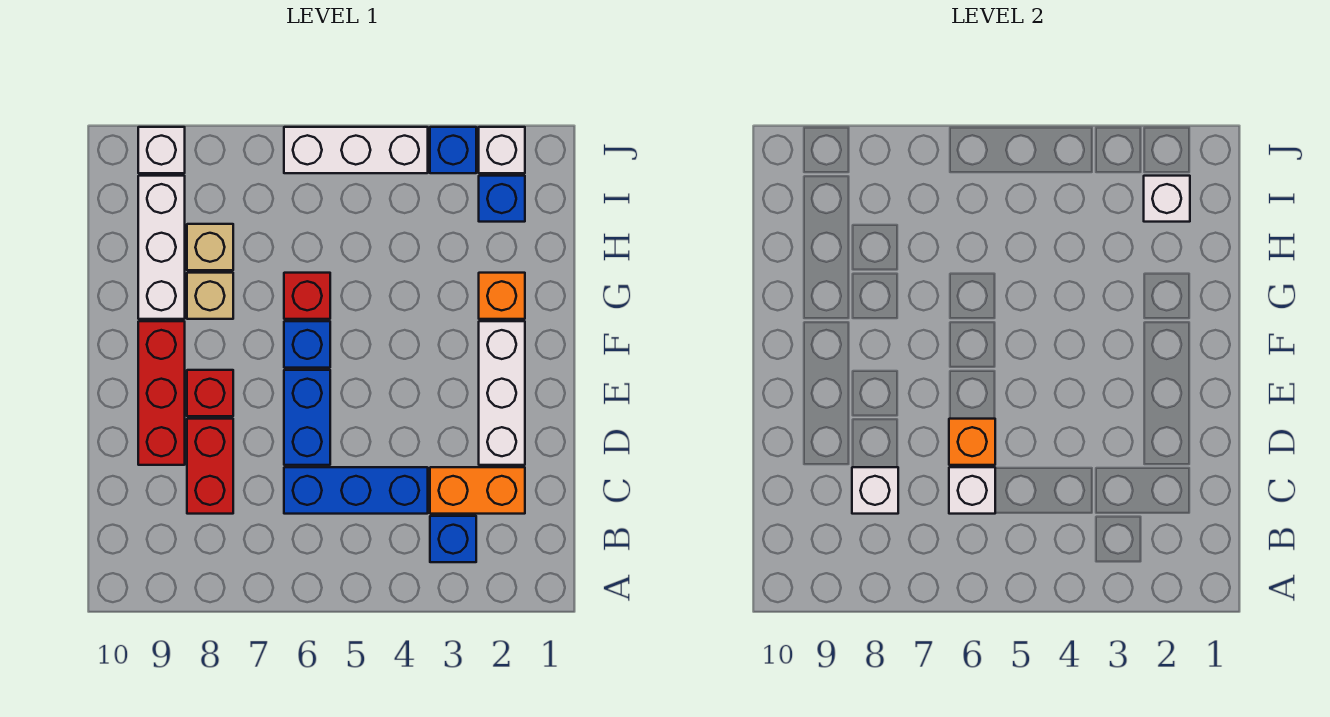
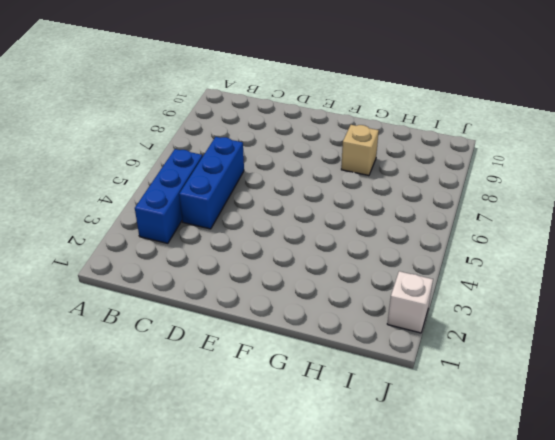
blue 1x3 brick [135,149,203,243] -> blue 1x1 brick [430,516,476,562]
none -> orange 1x2 brick [430,467,525,514]
none -> red 1x2 brick [187,419,233,514]
none -> white 1x3 brick [479,321,525,465]

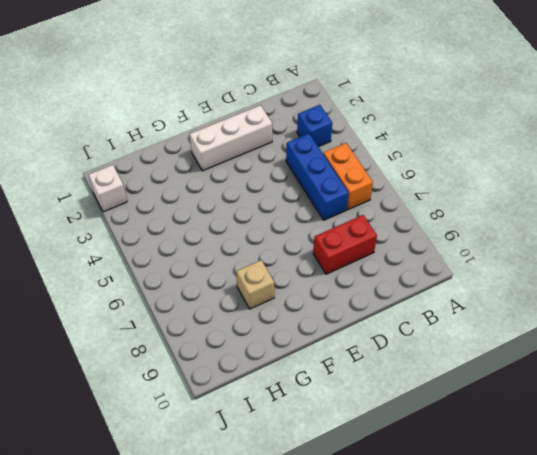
orange 1x2 brick [323,143,373,210] -> orange 1x2 brick moved to [430,467,525,514]
none -> blue 1x2 brick [284,370,330,465]
none -> red 1x3 brick [138,321,185,465]
none -> red 1x1 brick [187,370,233,416]

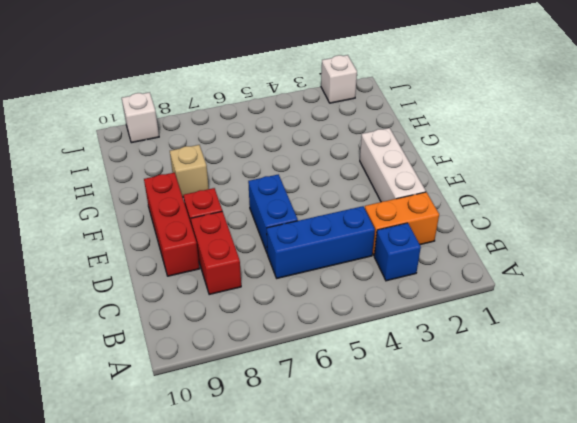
none -> blue 1x1 brick [284,321,330,368]
none -> orange 1x1 brick [479,273,525,319]
none -> red 1x1 brick [284,273,330,319]

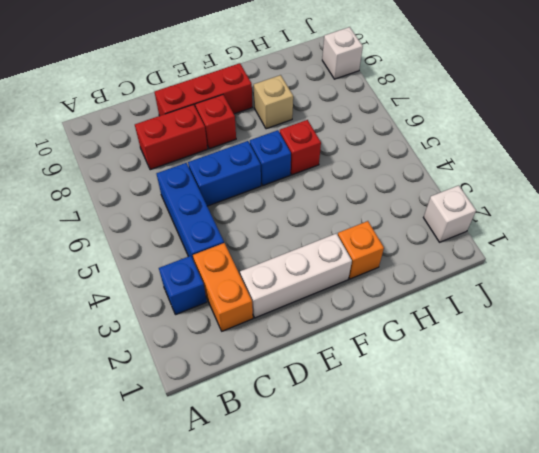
none -> white 1x3 brick [138,176,185,319]
none -> tan 1x1 brick [187,224,233,270]
none -> blue 1x1 brick [479,176,525,222]

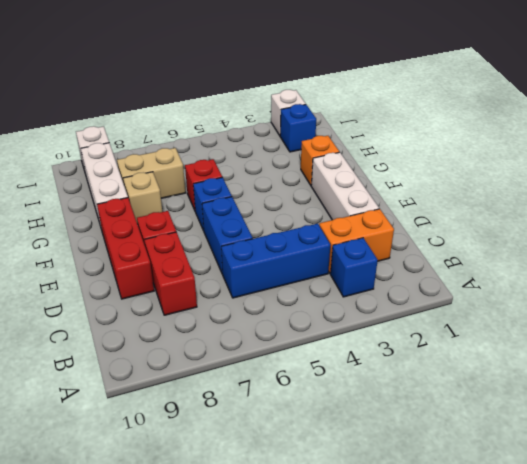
tan 1x2 brick [117,148,186,198] -> tan 1x1 brick [187,224,233,270]
none -> blue 1x1 brick [430,127,476,173]
none -> white 1x3 brick [284,127,428,173]
none -> white 1x1 brick [949,467,995,514]

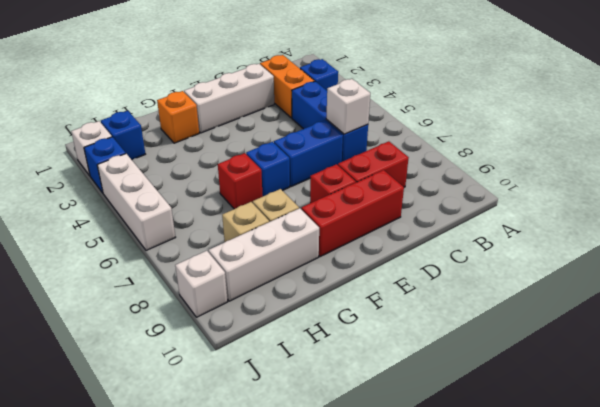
none -> white 1x1 brick [852,467,898,514]
none -> orange 1x1 brick [949,419,995,465]
none -> white 1x1 brick [1144,176,1190,222]

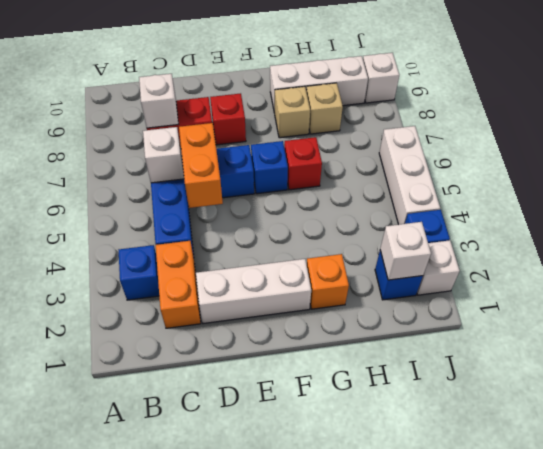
orange 1x2 brick [179,123,223,208] -> orange 1x1 brick [949,419,995,465]
none -> red 1x3 brick [138,321,185,465]

